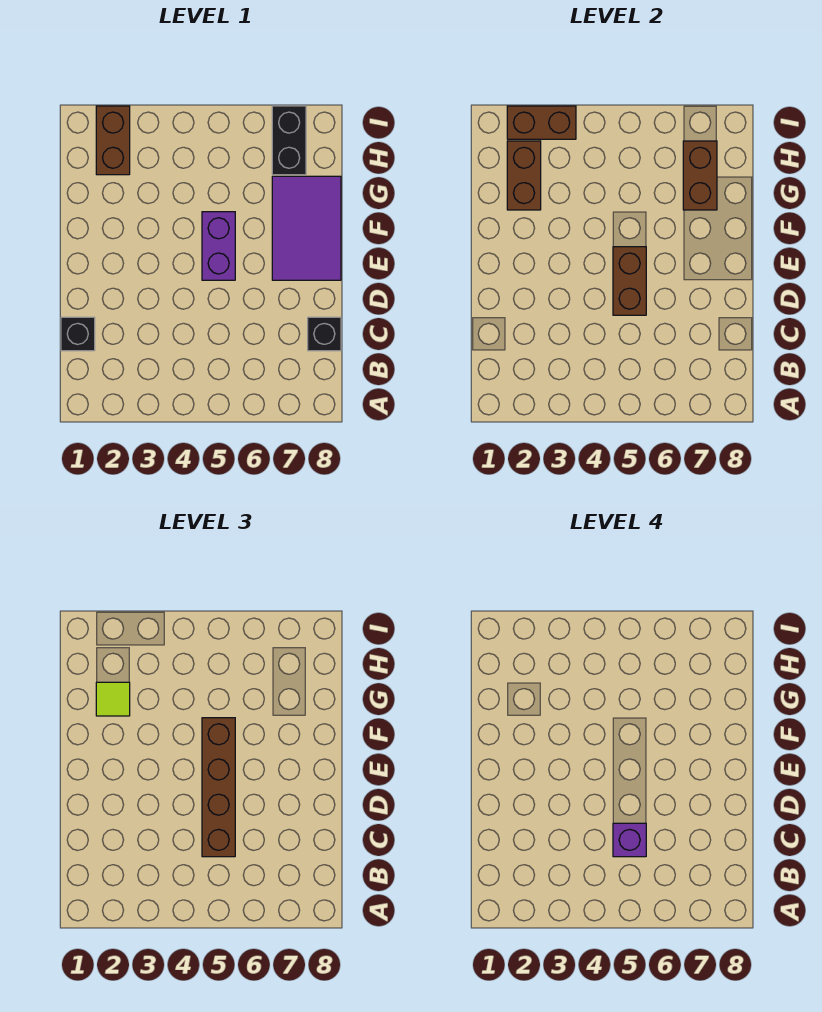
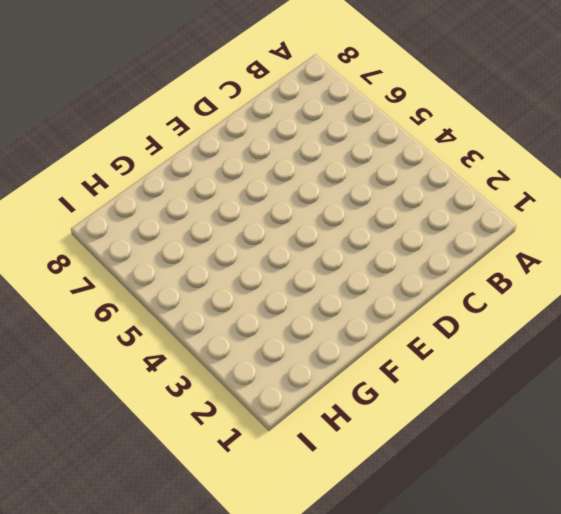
none -> black 1x1 brick [61,317,95,351]
none -> black 1x1 brick [308,317,341,351]
none -> purple 1x2 brick [202,212,235,280]

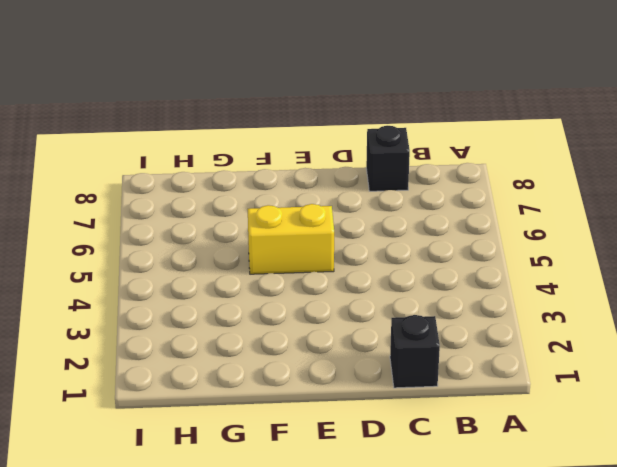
yellow 1x2 brick [248,204,334,274] -> purple 1x2 brick [202,212,235,280]
none -> purple 2x3 tile [272,176,341,280]
none -> brown 1x2 brick [96,106,130,175]
none -> black 1x2 brick [272,106,306,175]

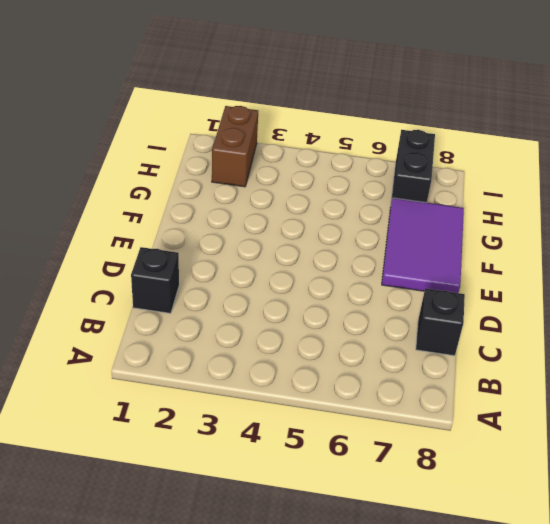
none -> purple 1x2 brick [202,212,235,280]
none -> brown 1x2 brick [613,247,646,315]
none -> brown 1x2 brick [507,141,541,210]

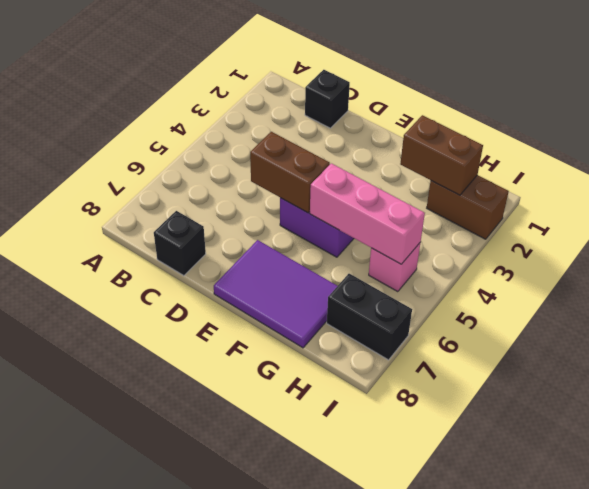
pink 1x3 brick [310,163,425,264] -> none
pink 1x1 brick [369,243,420,292] -> none
none -> brown 1x2 brick [683,141,717,210]
none -> brown 1x2 brick [507,106,576,139]
none -> brown 1x4 brick [202,718,235,857]

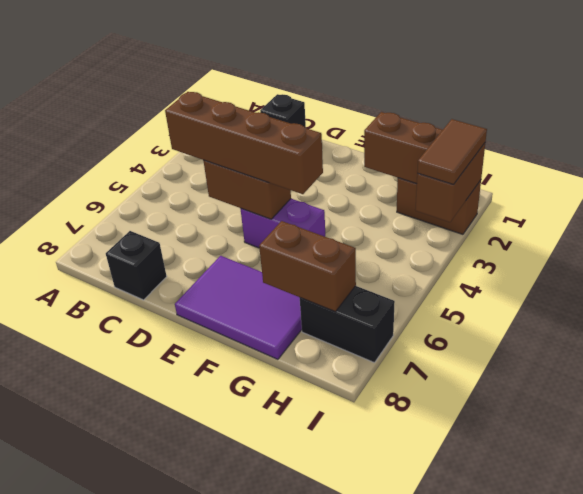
brown 1x2 tile [417,119,487,184] -> none
none -> lime 1x1 tile [96,682,130,716]
none -> purple 1x1 brick [613,823,646,857]

